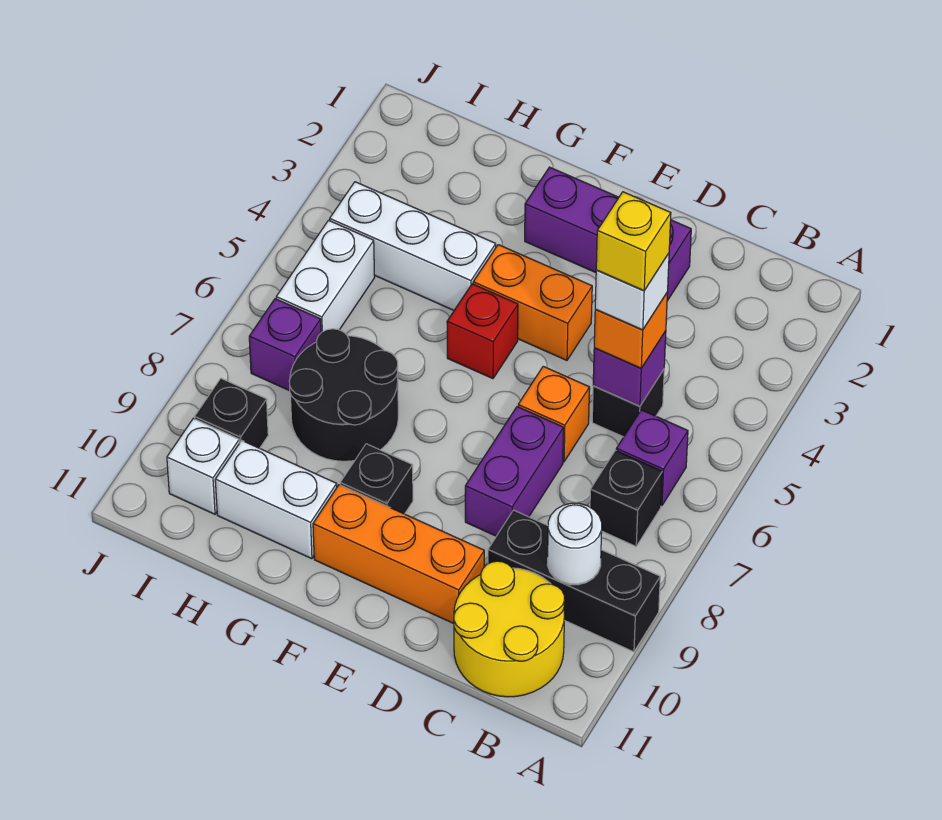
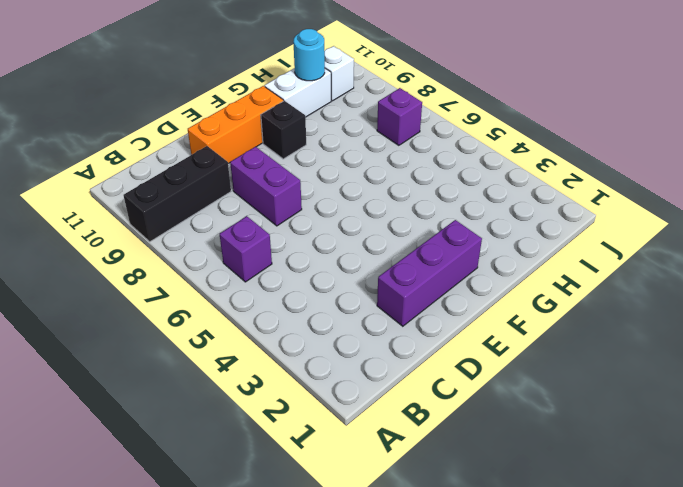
cyan 1x1 round brick [293,29,325,81] -> none
none -> black 1x1 brick [590,450,662,546]
none -> yellow 2x2 round brick [454,561,565,697]
none -> black 1x1 brick [592,370,664,437]

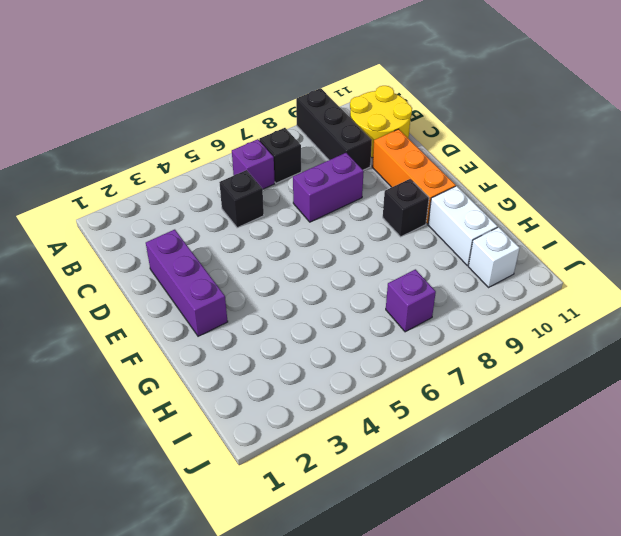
none -> orange 1x1 brick [518,366,590,462]
none -> orange 1x2 brick [473,245,592,360]
none -> red 1x1 brick [447,284,518,379]

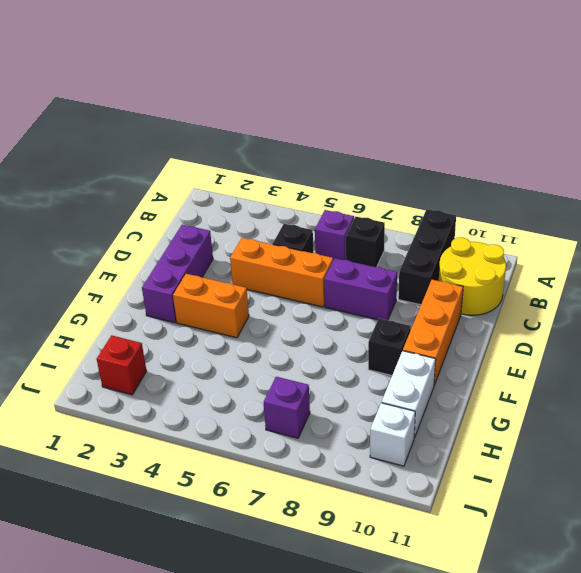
orange 1x3 brick [230,238,333,307] -> orange 1x1 brick [518,366,590,462]
orange 1x2 brick [173,274,249,338] -> orange 1x2 brick turned to [473,245,592,360]
red 1x1 brick [97,335,146,395] -> red 1x1 brick moved to [447,284,518,379]
none -> white 1x3 brick [330,182,496,310]
none -> black 2x2 round brick [289,329,398,461]
none -> white 1x2 brick [276,220,375,333]

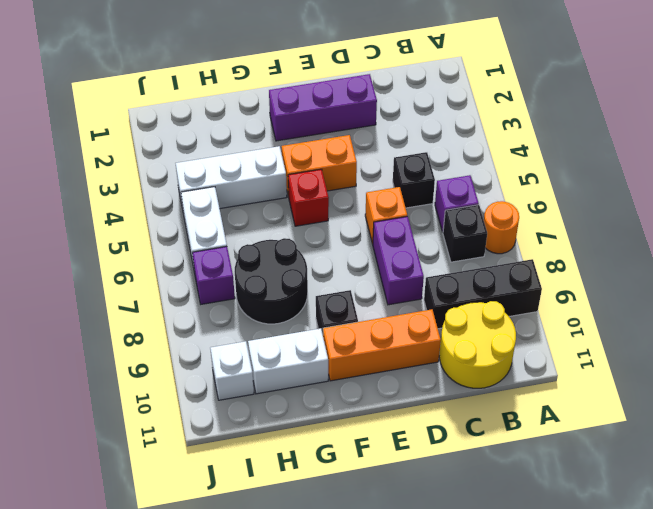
orange 1x1 round brick [484,201,519,254] -> none
none -> black 1x1 brick [195,378,268,448]
none -> white 1x1 round brick [547,503,602,585]
none -> purple 1x1 brick [593,331,666,406]

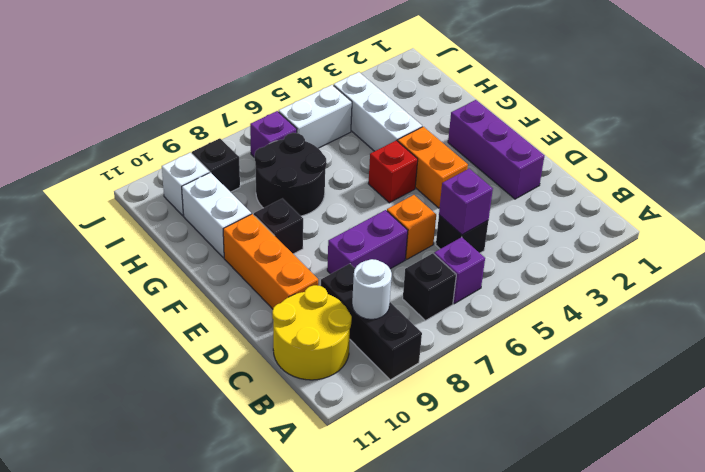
none -> orange 1x1 brick [594,292,668,368]
none -> white 1x1 brick [595,253,669,330]
none -> yellow 1x1 brick [596,192,671,291]

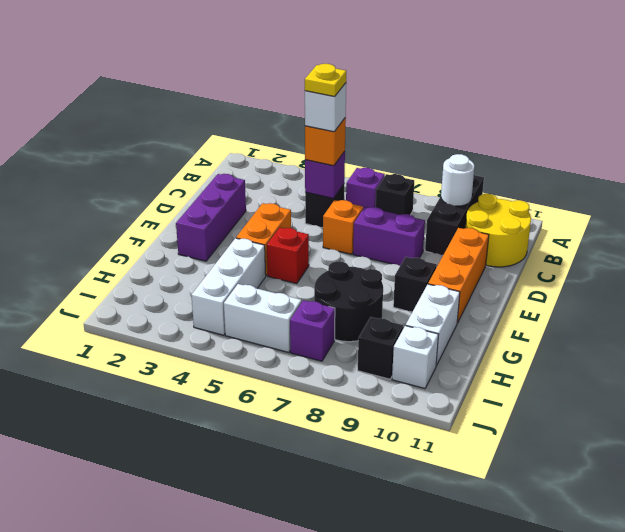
yellow 1x1 plate [305,64,346,96] -> yellow 1x1 brick [596,192,671,291]

